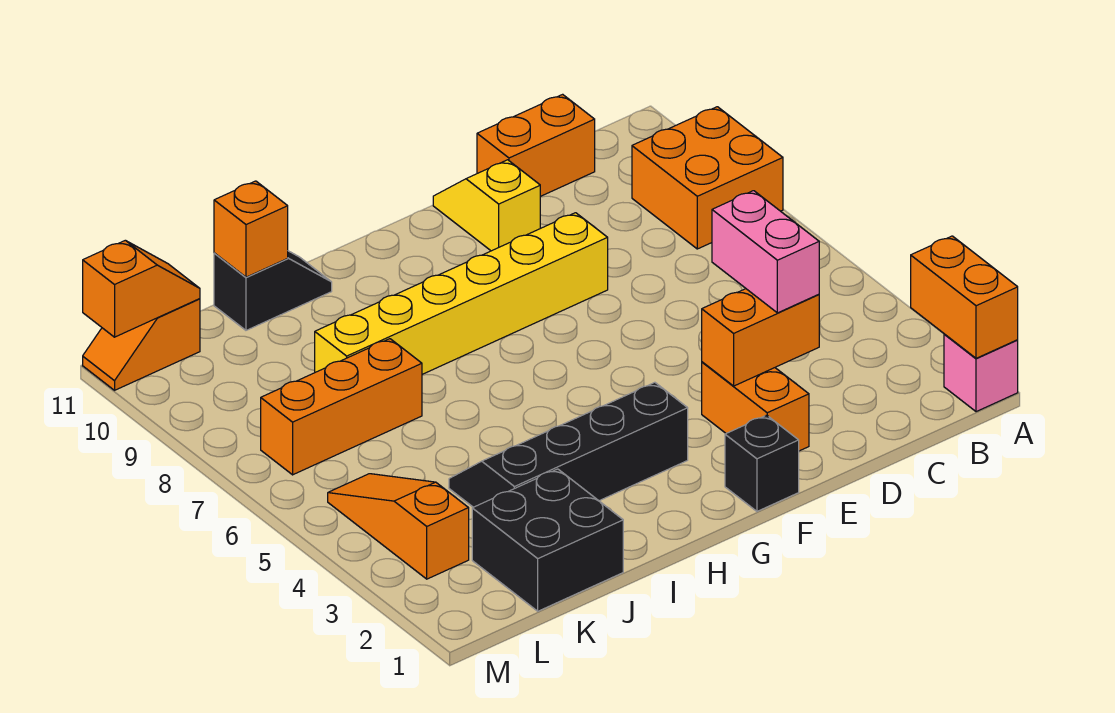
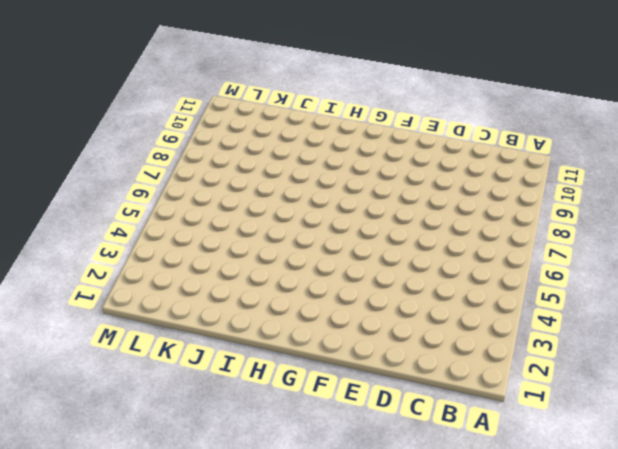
none -> pink 1x1 brick [944,334,1018,412]
none -> orange 2x2 brick [632,107,783,249]
none -> orange 1x2 brick [477,94,595,196]

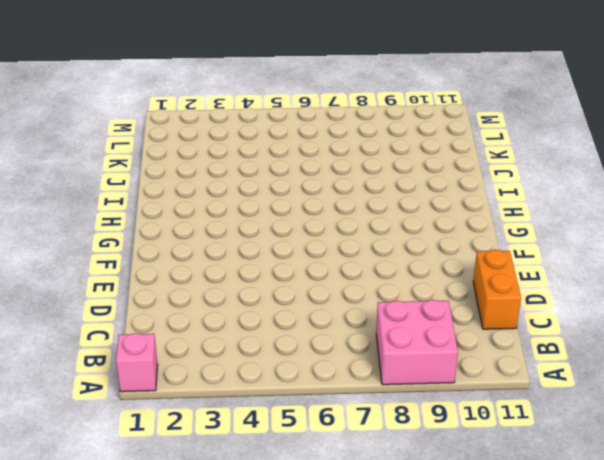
pink 2x2 brick [376,300,458,385] -> orange 2x2 brick [632,107,783,249]
none -> orange 1x2 brick [702,362,809,451]
none -> yellow 1x6 brick [315,213,608,374]
none -> yellow 1x2 slope [433,160,540,251]

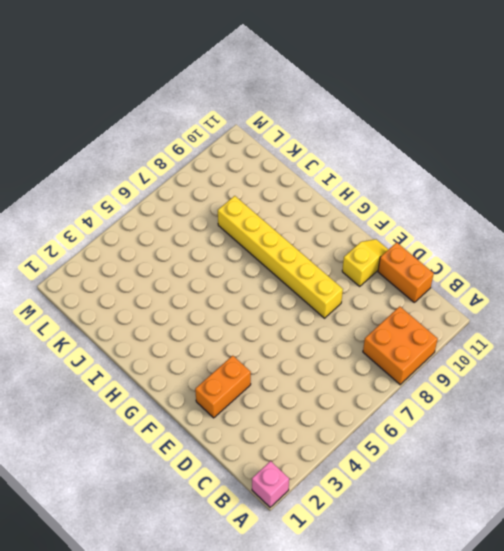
none -> black 1x1 brick [725,415,799,511]
none -> black 2x4 slope [449,382,688,507]
none -> black 1x2 slope [214,251,332,330]

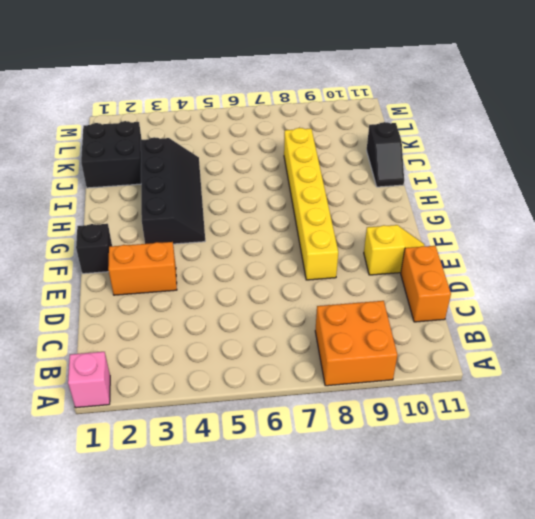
none -> orange 1x3 brick [261,339,422,475]
none -> orange 1x3 slope [328,474,469,579]
none -> orange 1x2 slope [83,299,200,390]

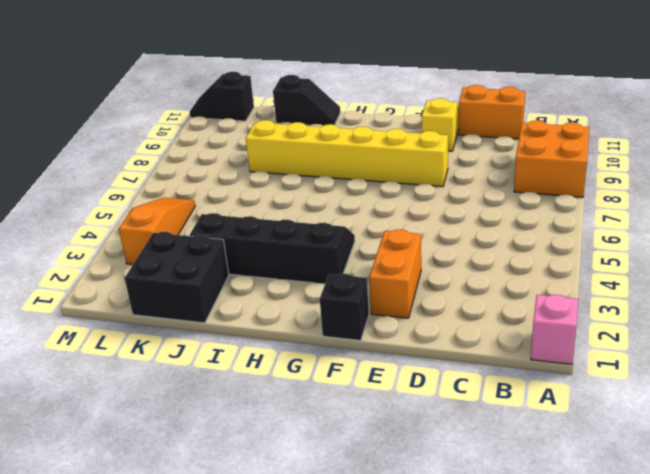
black 1x2 slope [190,72,254,121] -> orange 1x2 slope [83,299,200,390]
none -> orange 1x3 brick [261,339,422,475]
none -> orange 1x2 brick [911,236,1018,358]
none -> orange 1x2 brick [702,289,819,386]

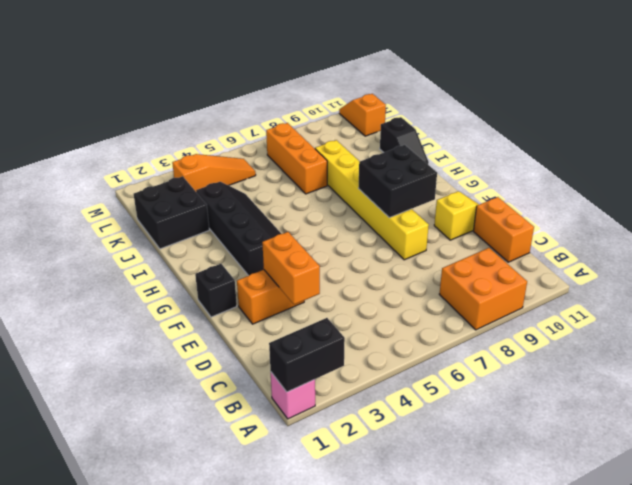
black 1x2 brick [269,318,345,392] -> orange 1x2 brick [911,236,1018,358]
black 2x2 brick [358,145,437,218] -> none
none -> orange 1x1 brick [214,181,288,277]
none -> orange 1x2 slope [83,240,200,337]
none -> pink 1x2 brick [712,191,819,313]

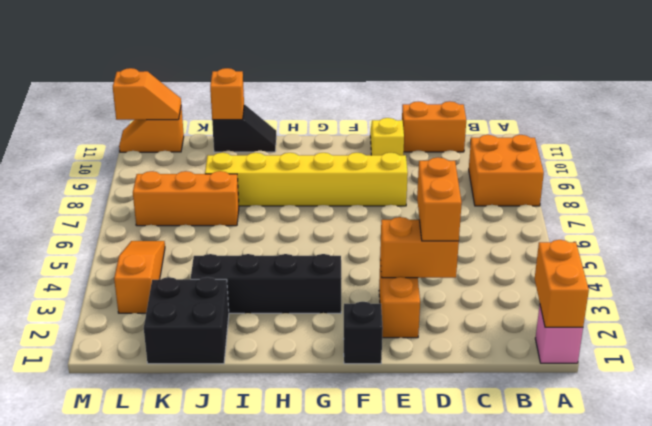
orange 1x2 brick [417,157,462,241] -> pink 1x2 brick [712,191,819,313]

